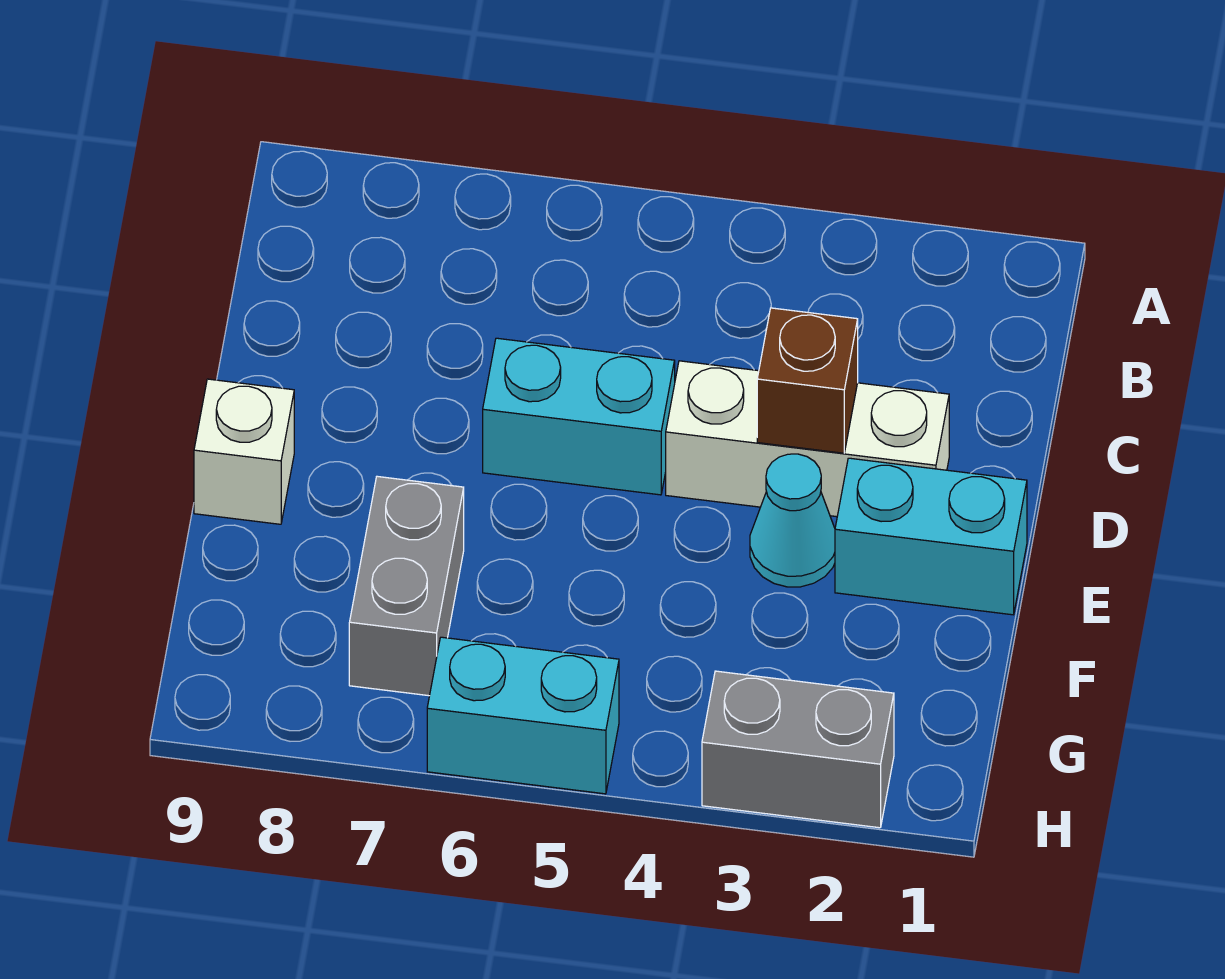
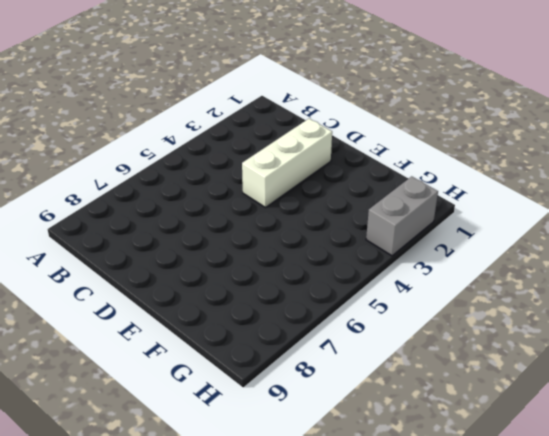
none -> cyan 1x2 brick [483,338,675,495]
none -> cyan 1x2 brick [835,458,1027,615]

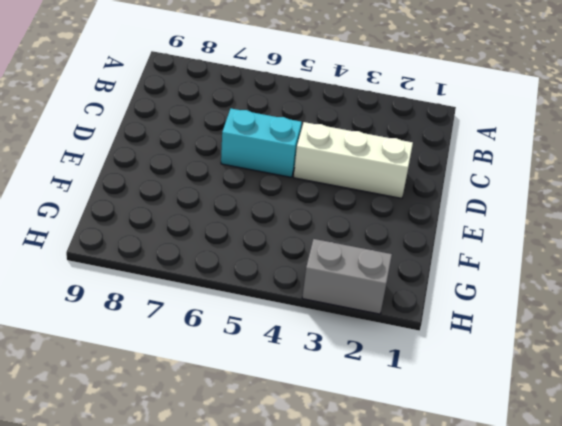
none -> cyan 1x2 brick [835,458,1027,615]
none -> cyan 1x1 cone [750,454,835,587]

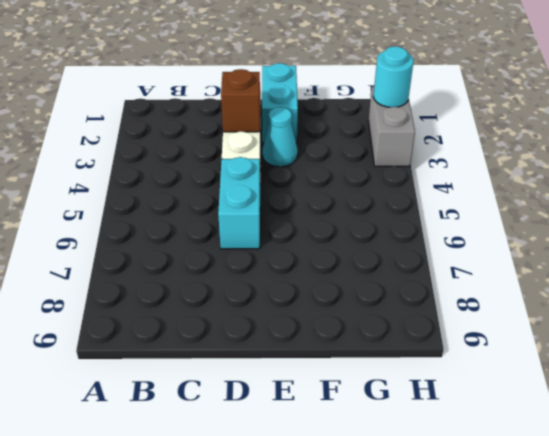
cyan 1x1 round brick [373,46,414,107] -> none
none -> white 1x1 brick [194,379,294,524]
none -> grey 1x2 brick [349,476,464,696]

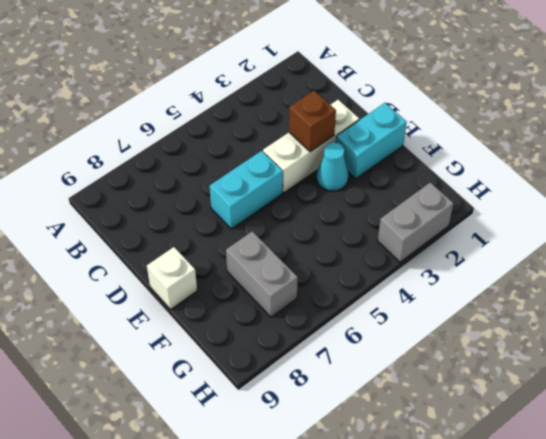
none -> cyan 1x2 brick [427,637,619,794]

